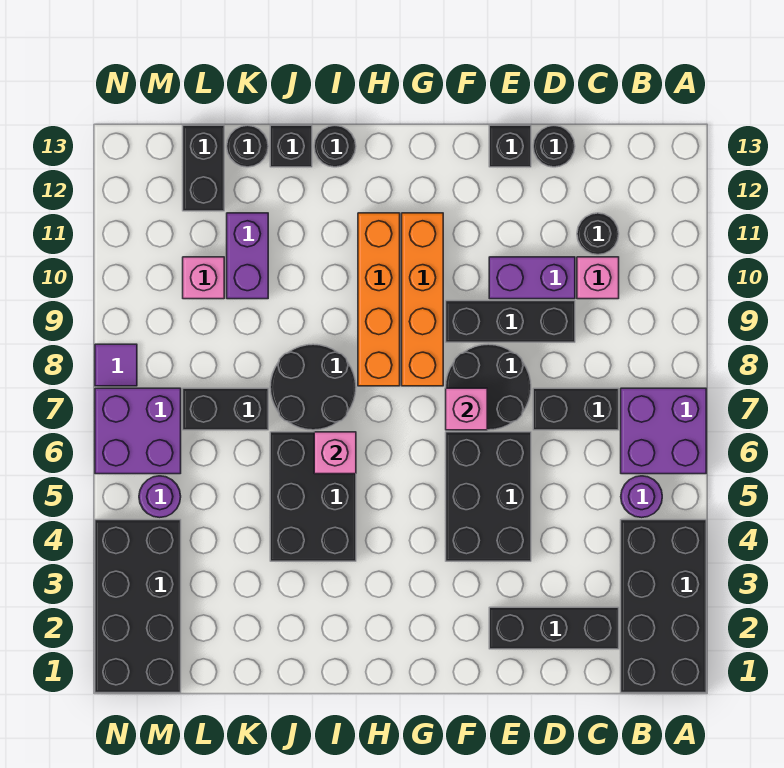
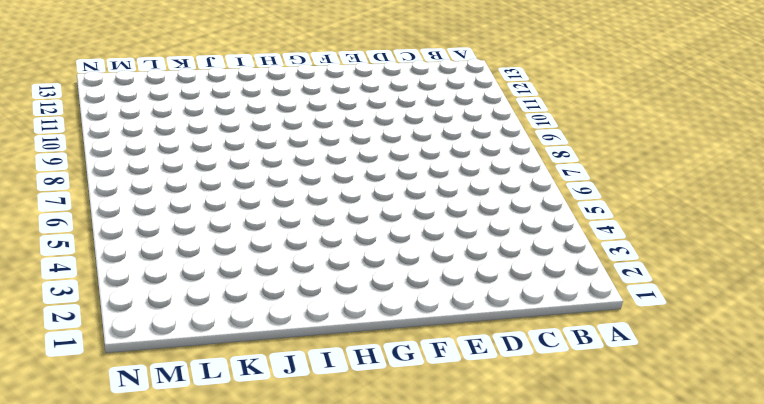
none -> black 2x4 brick [621,520,706,693]
none -> purple 2x2 brick [621,388,706,474]
none -> purple 1x1 round brick [621,476,662,518]
none -> black 1x3 brick [489,607,619,649]

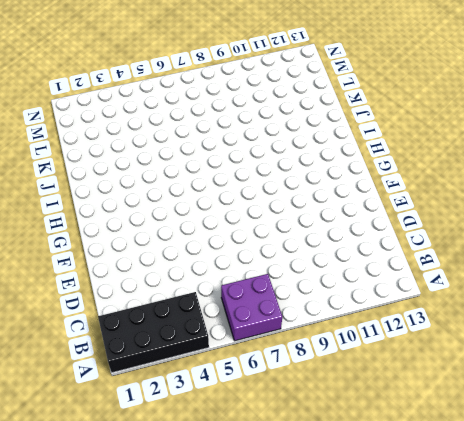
none -> purple 1x1 round brick [621,476,662,518]
none -> black 1x3 brick [489,607,619,649]
none -> black 1x2 brick [533,388,619,430]
none -> pink 1x1 brick [577,257,619,299]

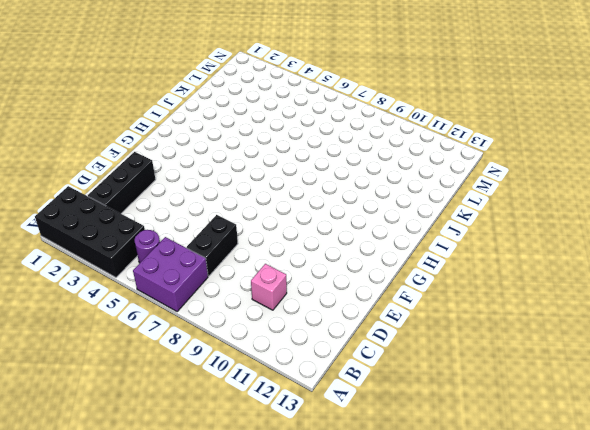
none -> black 1x1 round brick [577,213,619,255]
none -> black 1x3 brick [446,301,575,342]
none -> purple 1x2 brick [489,257,575,299]
none -> black 1x1 round brick [533,126,575,167]

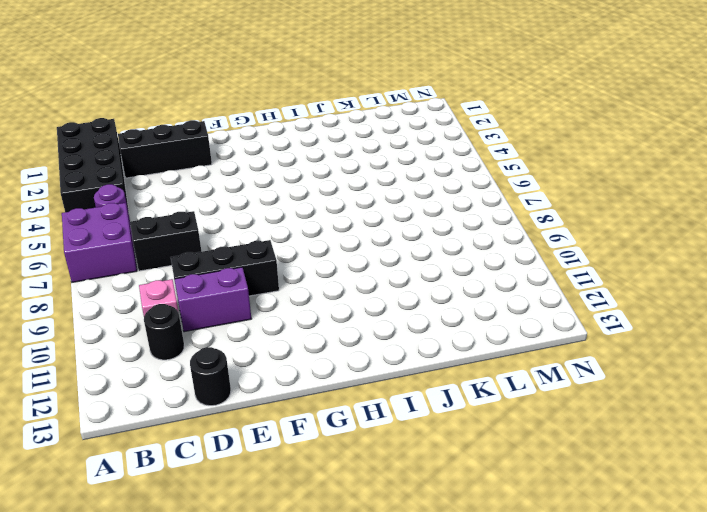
none -> black 2x3 brick [446,432,531,561]
none -> black 2x2 round brick [446,344,531,430]
none -> black 1x1 brick [489,125,531,167]
none -> orange 1x4 brick [402,213,443,386]

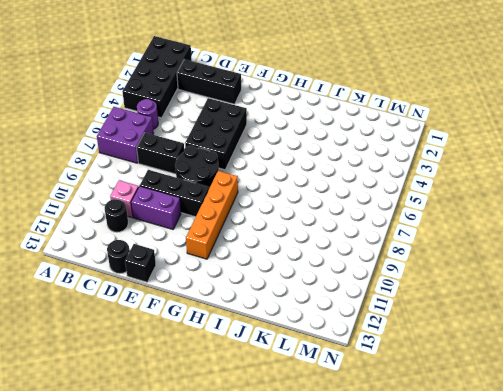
none -> orange 1x4 brick [358,213,400,386]
none -> black 2x3 brick [270,432,356,561]
none -> black 2x2 round brick [270,344,356,430]
none -> black 1x1 round brick [314,126,356,167]

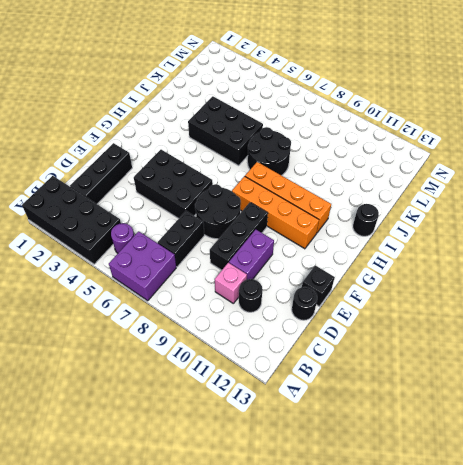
none -> black 1x1 brick [270,125,312,167]
none -> black 1x2 brick [183,388,268,430]
none -> purple 1x2 brick [227,213,268,299]
none -> black 1x1 round brick [227,125,268,167]

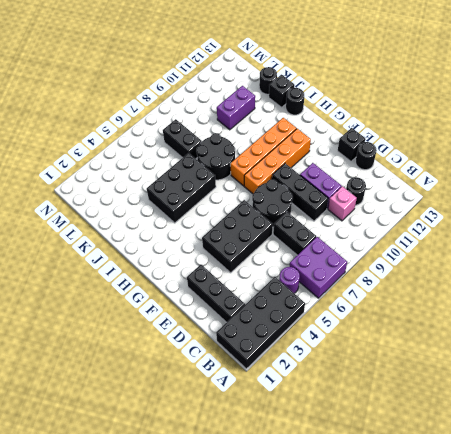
none -> pink 1x1 brick [183,257,224,299]
none -> black 1x2 brick [183,125,224,211]
none -> black 2x4 brick [95,520,181,693]
none -> purple 1x1 round brick [139,476,181,518]

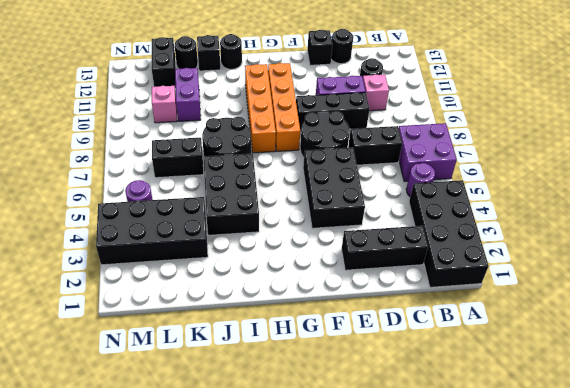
black 2x4 brick [96,197,208,265] -> black 2x4 brick turned to [95,520,181,693]
none -> purple 2x2 brick [95,388,181,474]
none -> purple 1x1 tile [95,344,137,386]
none -> pink 1x1 brick [446,388,487,430]
none -> pink 1x1 brick [314,432,356,474]

